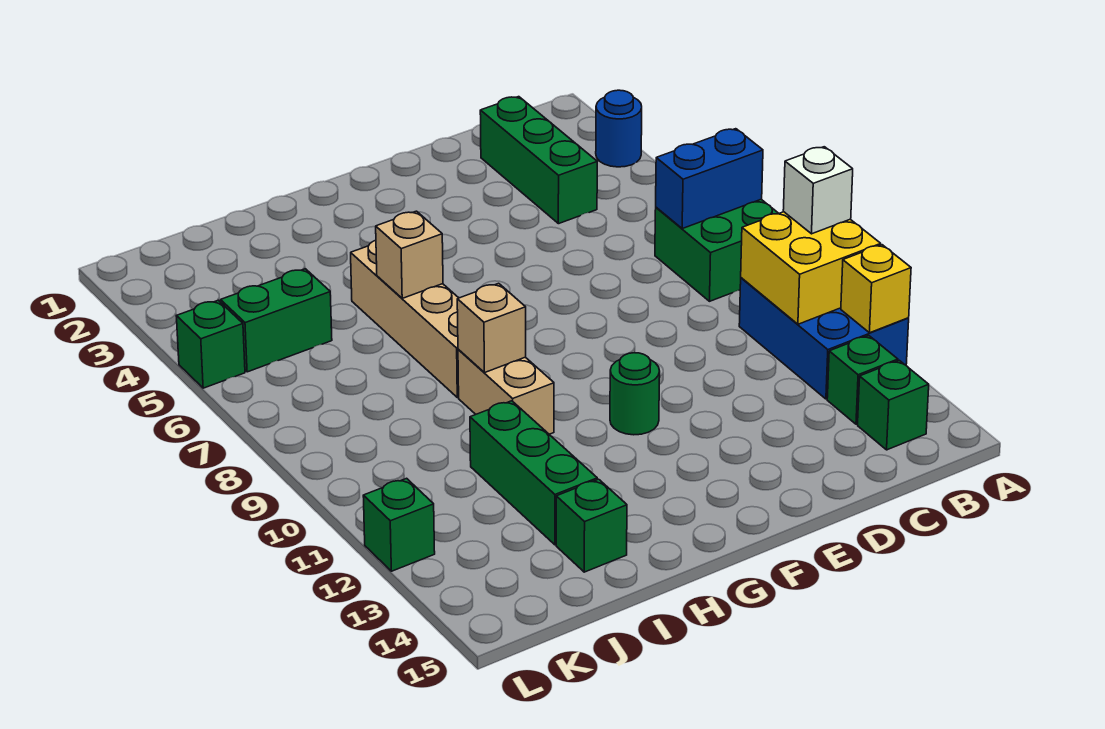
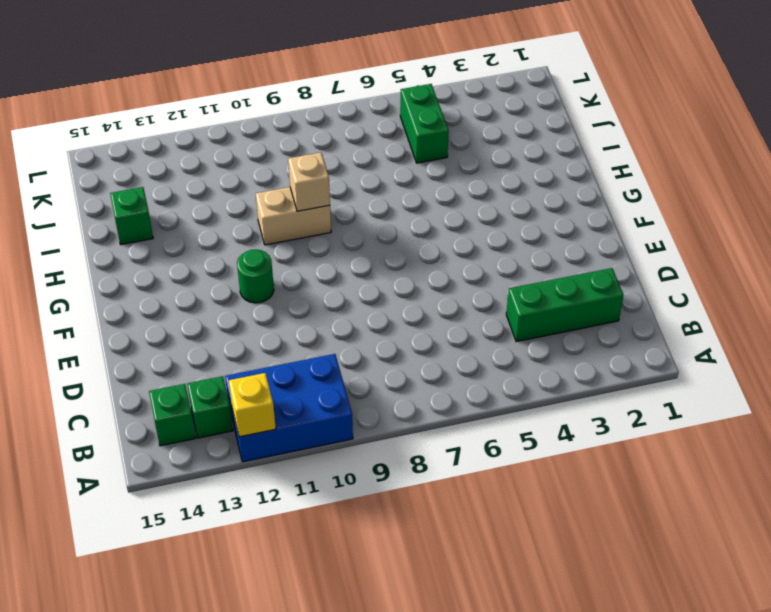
none -> blue 1x1 round brick [596,90,642,167]
none -> green 2x2 brick [655,199,779,301]
none -> tan 1x4 brick [351,240,459,398]

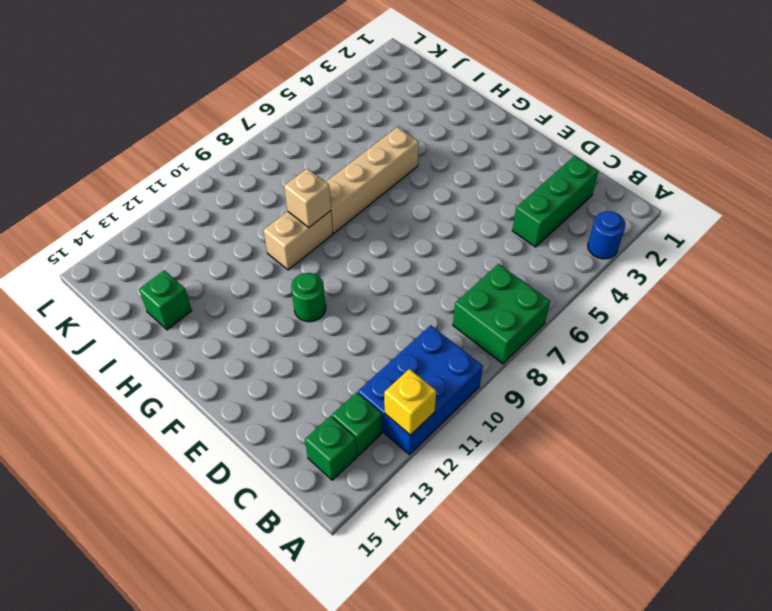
none -> green 1x3 brick [470,401,597,545]
none -> green 1x2 brick [221,269,332,372]
none -> green 1x1 brick [176,300,245,388]

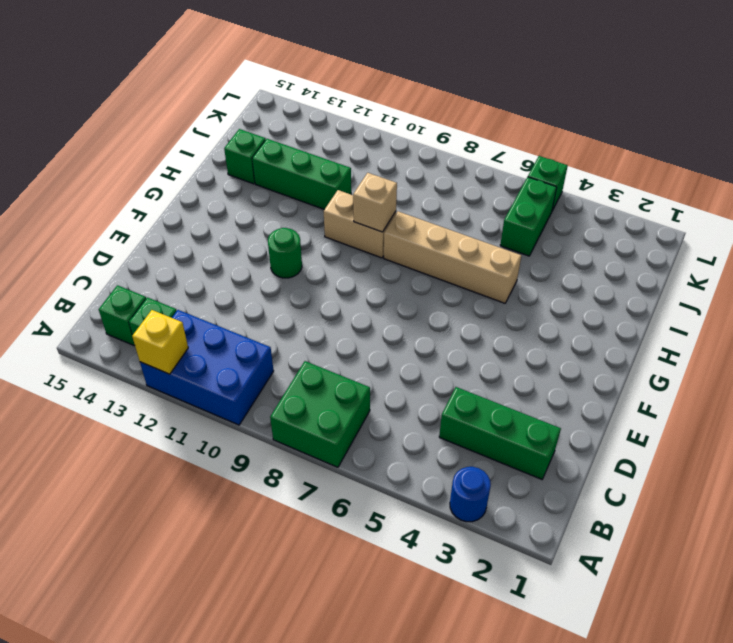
none -> green 1x1 brick [363,478,435,571]
none -> blue 1x2 brick [656,129,763,229]
none -> yellow 2x2 brick [741,212,881,324]

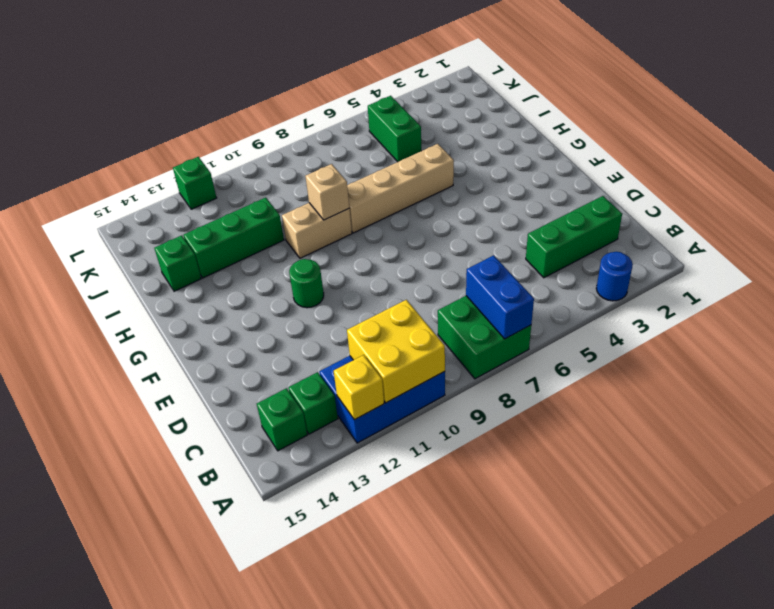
none -> green 1x1 brick [176,300,245,388]
none -> tan 1x1 brick [376,211,443,298]
none -> white 1x1 brick [783,147,853,234]

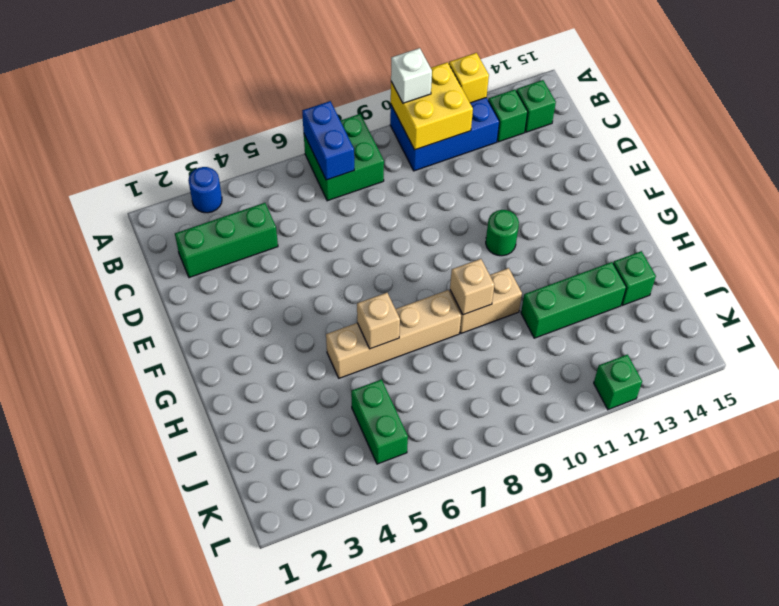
none -> green 1x1 brick [176,300,245,388]

